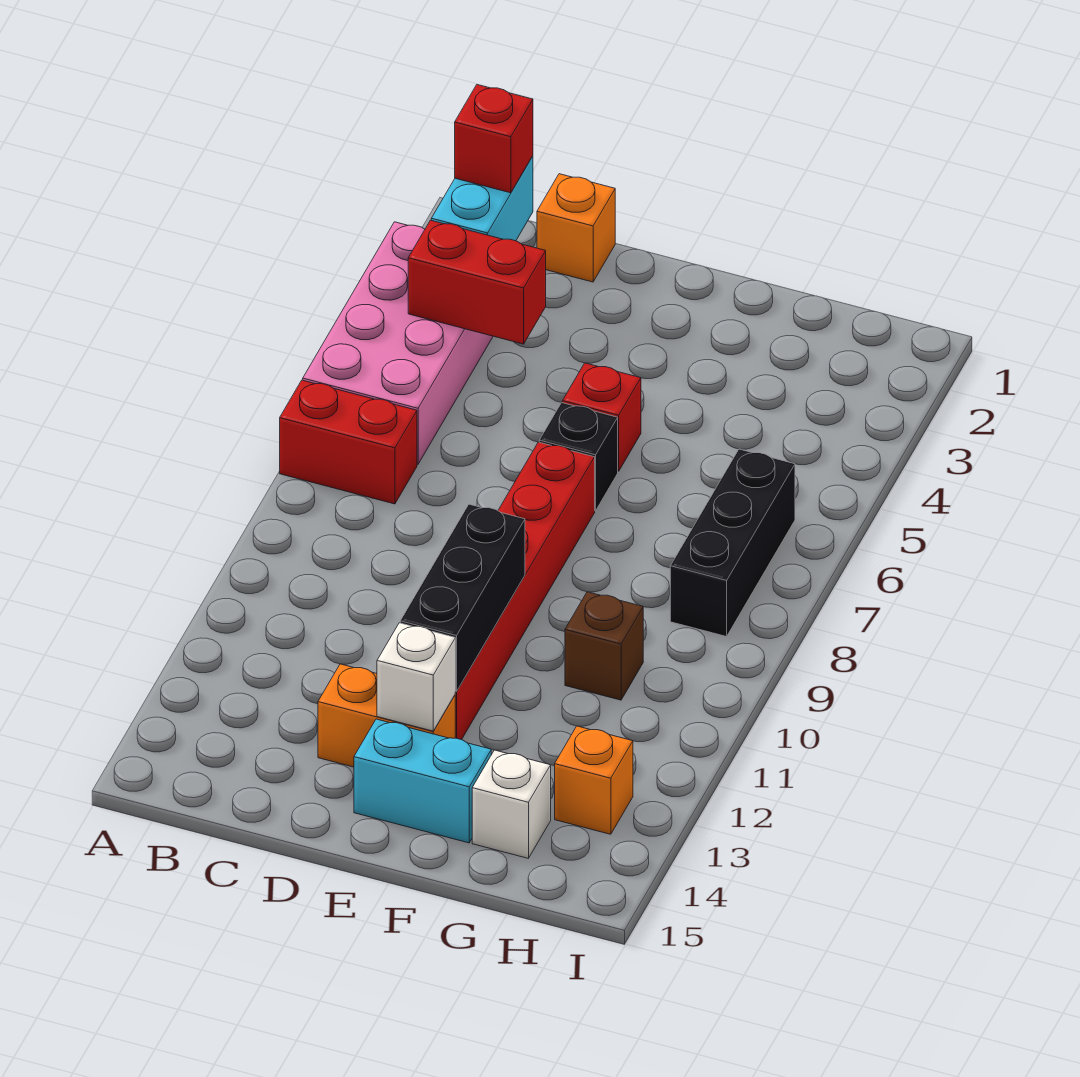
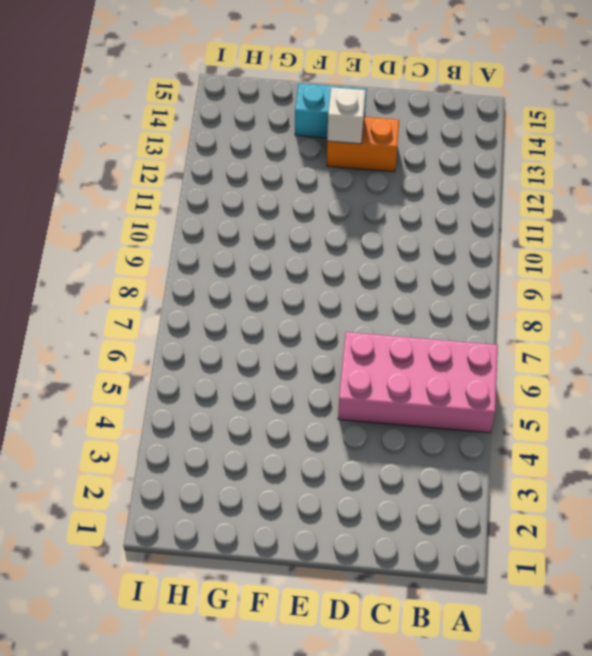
pink 2x4 brick [338,332,498,433] -> pink 2x4 brick turned to [303,222,493,464]
none -> red 1x2 brick [280,380,417,504]
none -> orange 1x1 brick [537,174,615,282]
none -> red 1x1 brick [562,363,641,471]

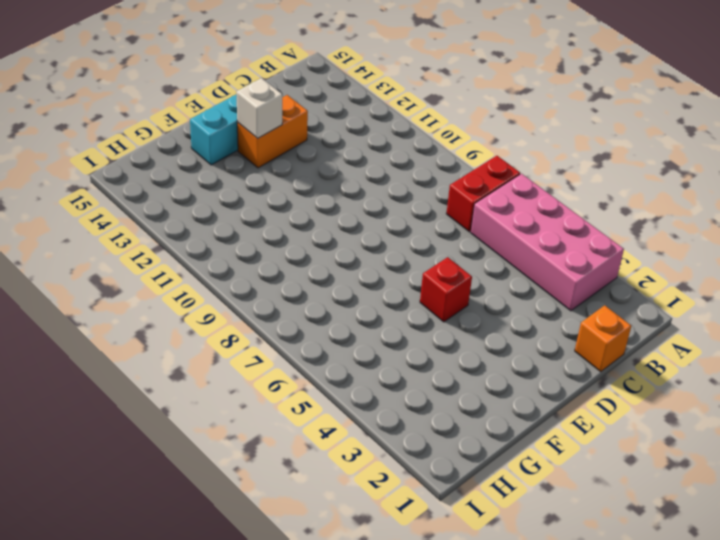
none -> black 1x1 brick [539,403,618,511]
none -> red 1x6 brick [455,442,595,740]
none -> brown 1x1 brick [565,592,643,700]

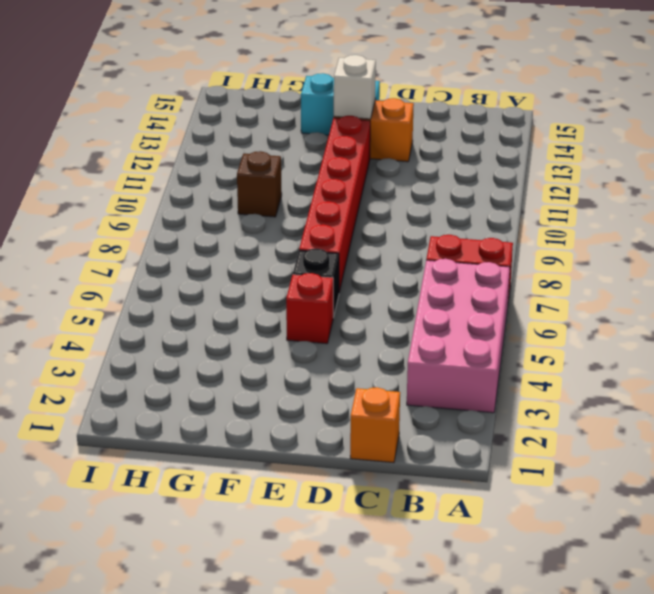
none -> white 1x1 brick [472,750,551,858]
none -> black 1x3 brick [670,449,795,637]
none -> orange 1x1 brick [555,726,633,834]

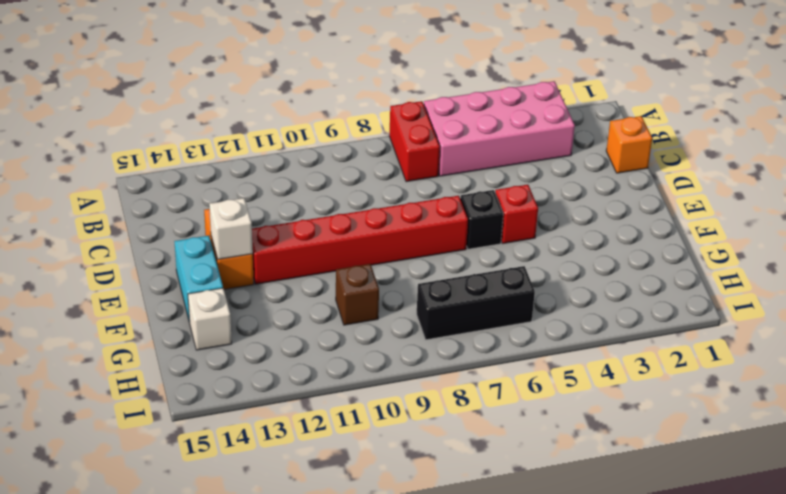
none -> orange 1x1 brick [555,726,633,834]
none -> cyan 1x2 brick [431,156,533,241]
none -> red 1x2 brick [408,220,546,344]

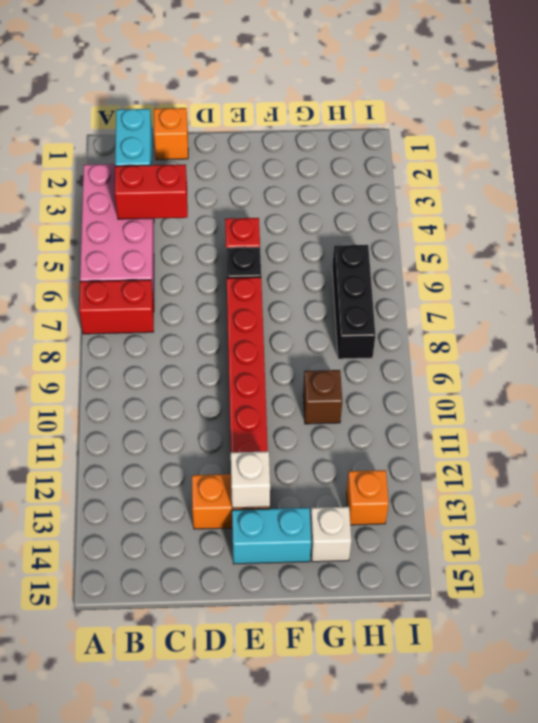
none -> black 1x3 brick [400,504,525,692]
none -> red 1x1 brick [455,85,533,193]

